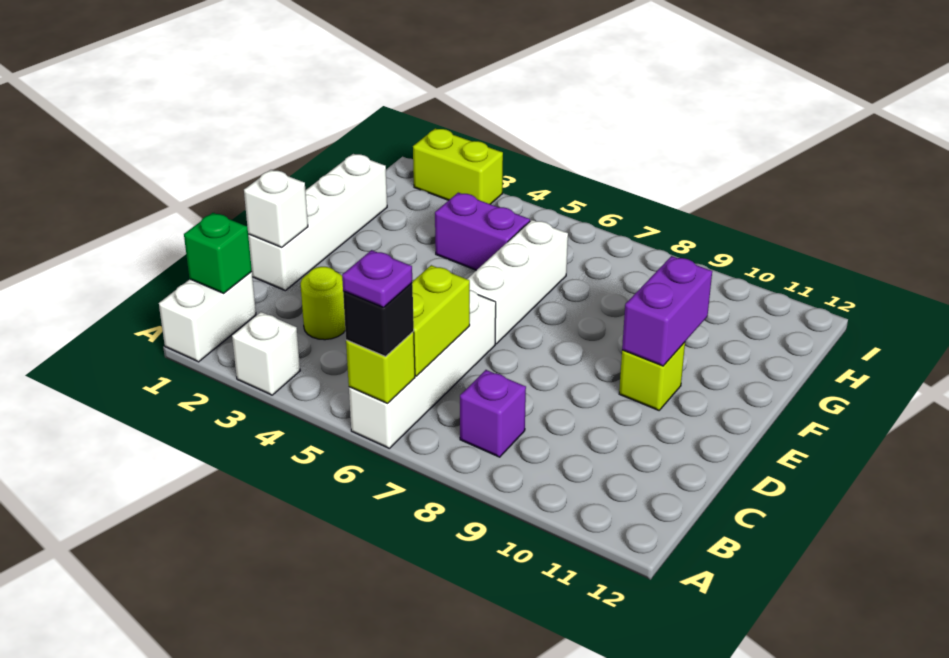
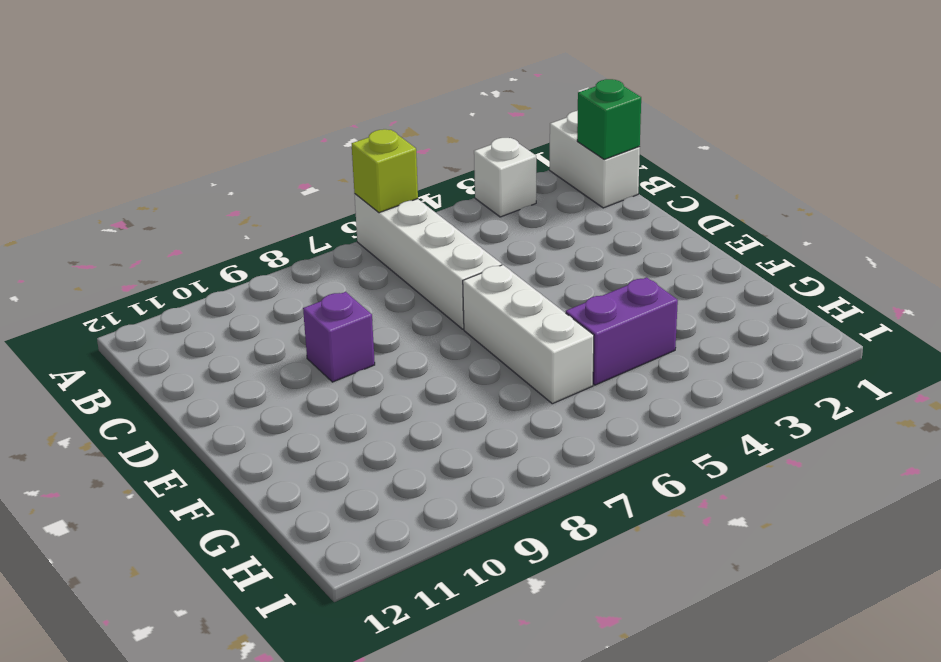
purple 1x1 brick [303,292,375,382] -> purple 1x1 brick moved to [460,370,526,457]
none -> lime 1x1 round brick [301,267,345,340]
none -> white 1x4 brick [248,154,387,291]
none -> lime 1x1 brick [619,342,685,410]

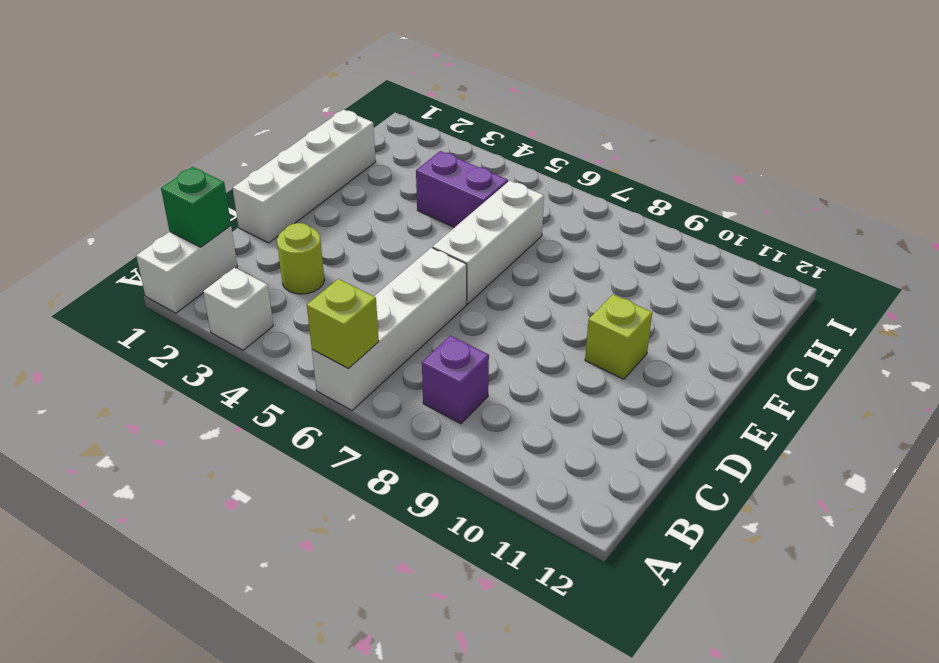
none -> lime 1x2 brick [413,128,503,204]
none -> lime 1x2 brick [412,265,470,376]
none -> white 1x1 brick [244,170,308,247]

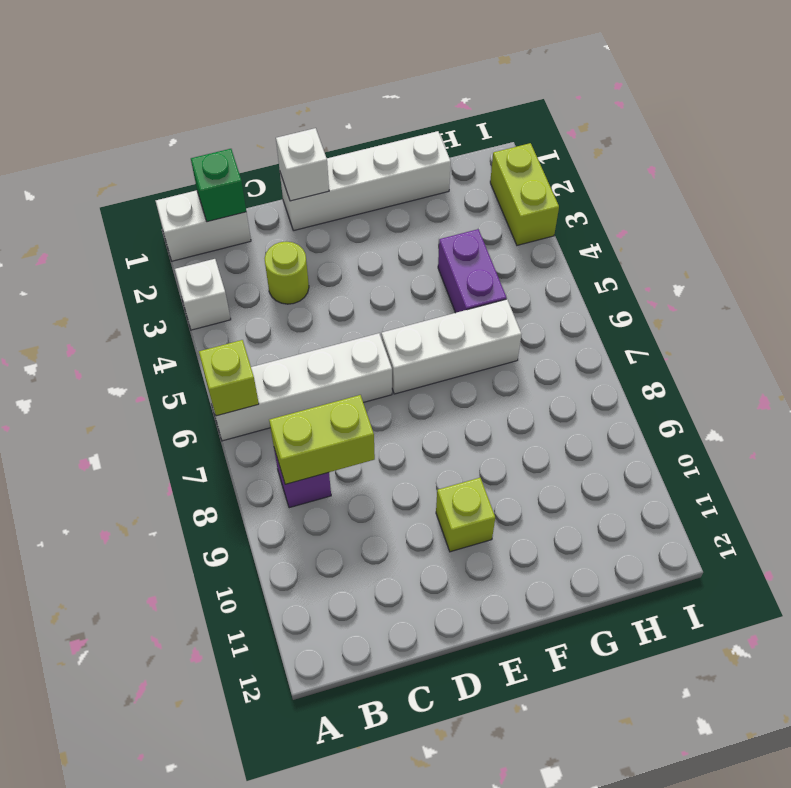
lime 1x2 brick [269,395,375,484] -> lime 1x2 brick moved to [412,265,470,376]
none -> purple 1x2 brick [622,256,712,366]
none -> black 1x1 brick [343,283,414,357]
none -> purple 1x1 plate [342,250,412,307]

